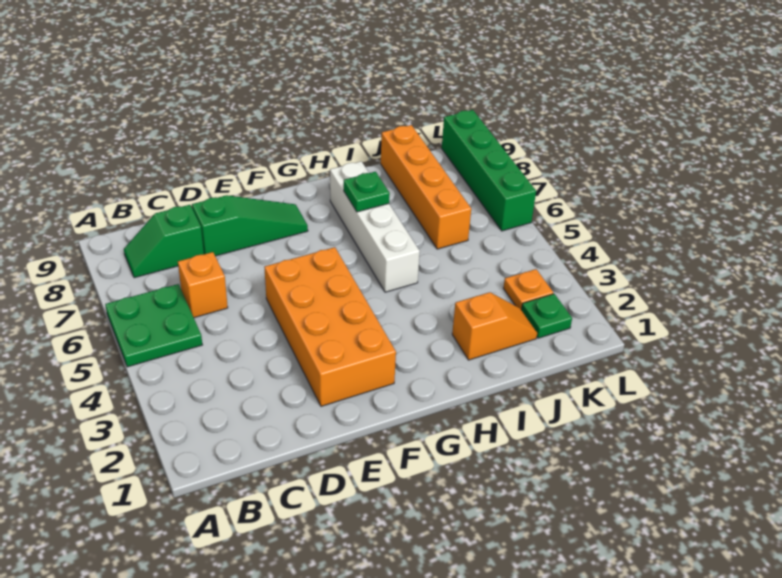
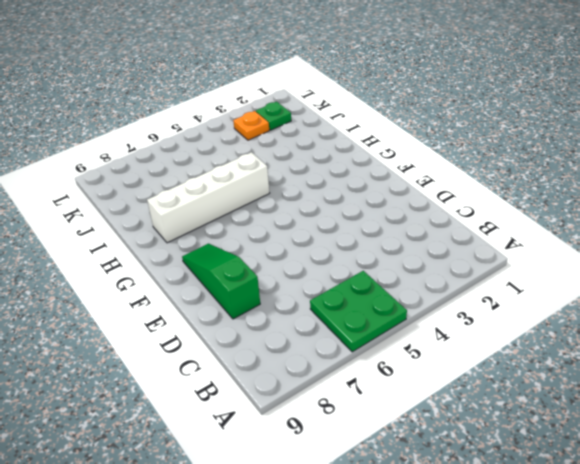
none -> green 1x2 slope [124,205,204,278]
none -> orange 1x1 brick [178,252,228,318]
none -> orange 2x4 brick [264,247,396,406]

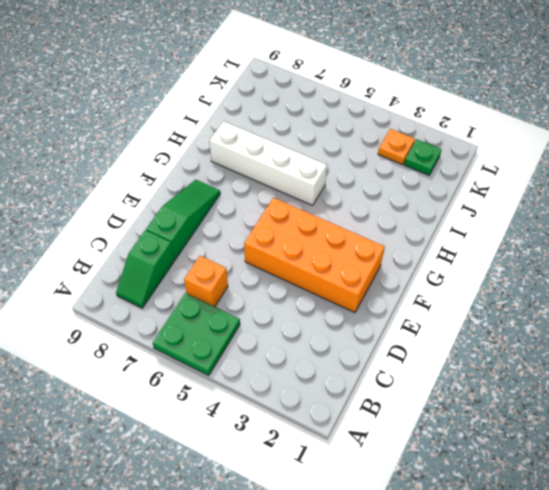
none -> orange 1x2 slope [452,292,537,360]
none -> orange 1x4 brick [381,125,471,249]
none -> green 1x4 brick [442,110,536,231]

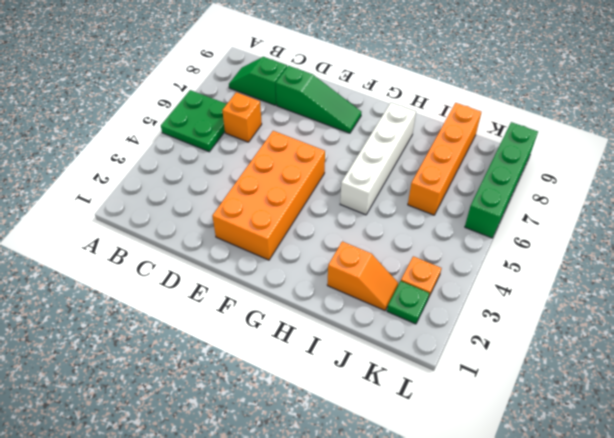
none -> green 1x1 plate [344,172,390,212]

